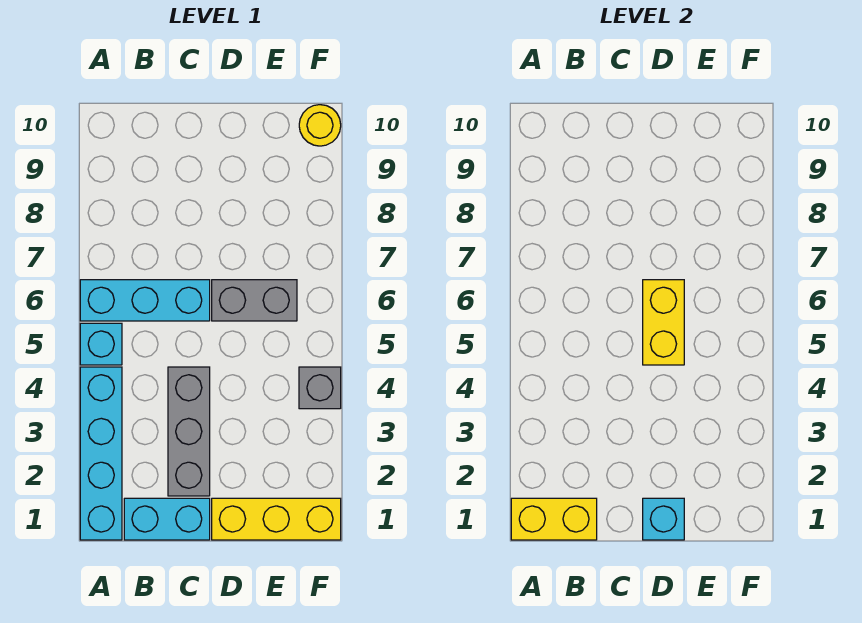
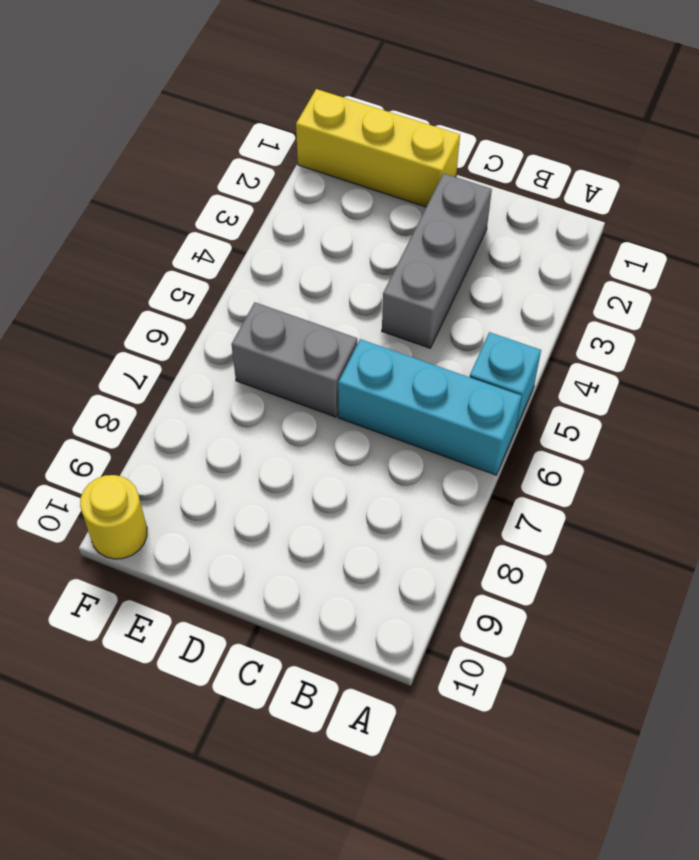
none -> cyan 1x4 brick [80,367,122,540]
none -> cyan 1x2 brick [124,498,210,540]
none -> grey 1x1 brick [299,367,341,409]

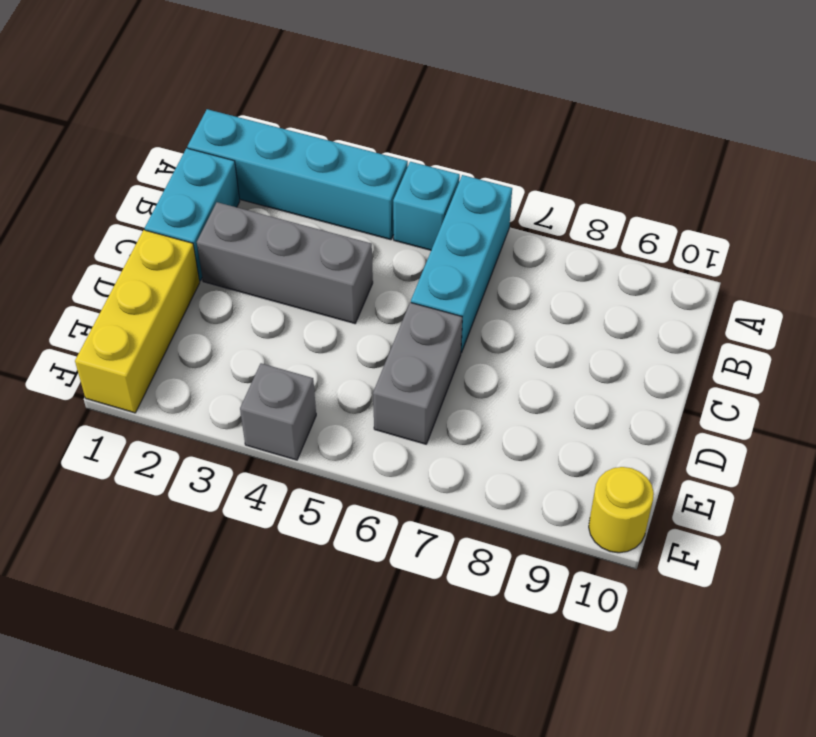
none -> yellow 1x2 brick [511,498,597,540]
none -> cyan 1x1 brick [643,498,684,540]
none -> yellow 1x2 brick [643,280,684,365]

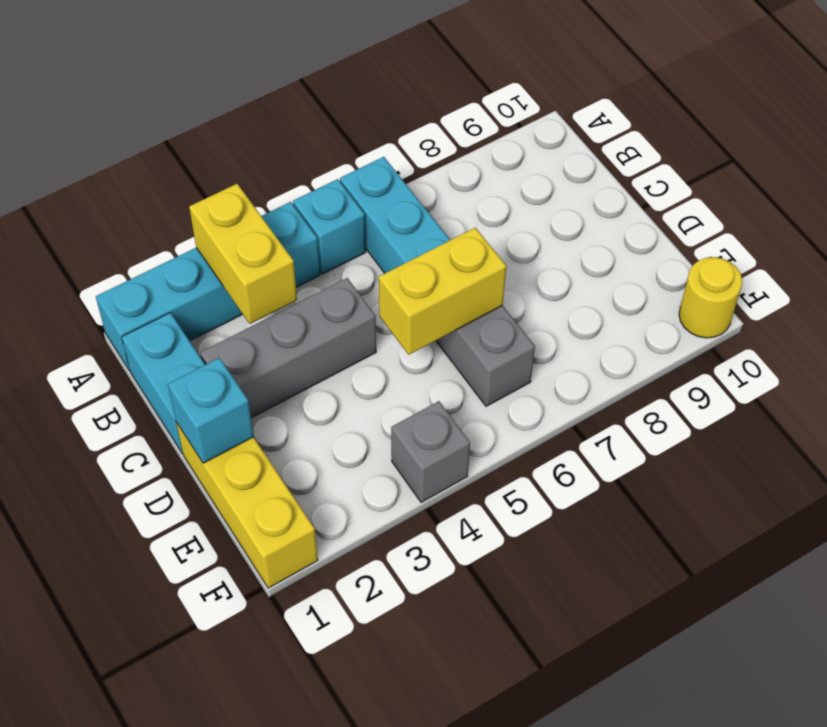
yellow 1x2 brick [189,184,297,324] -> yellow 1x2 brick moved to [511,498,597,540]

